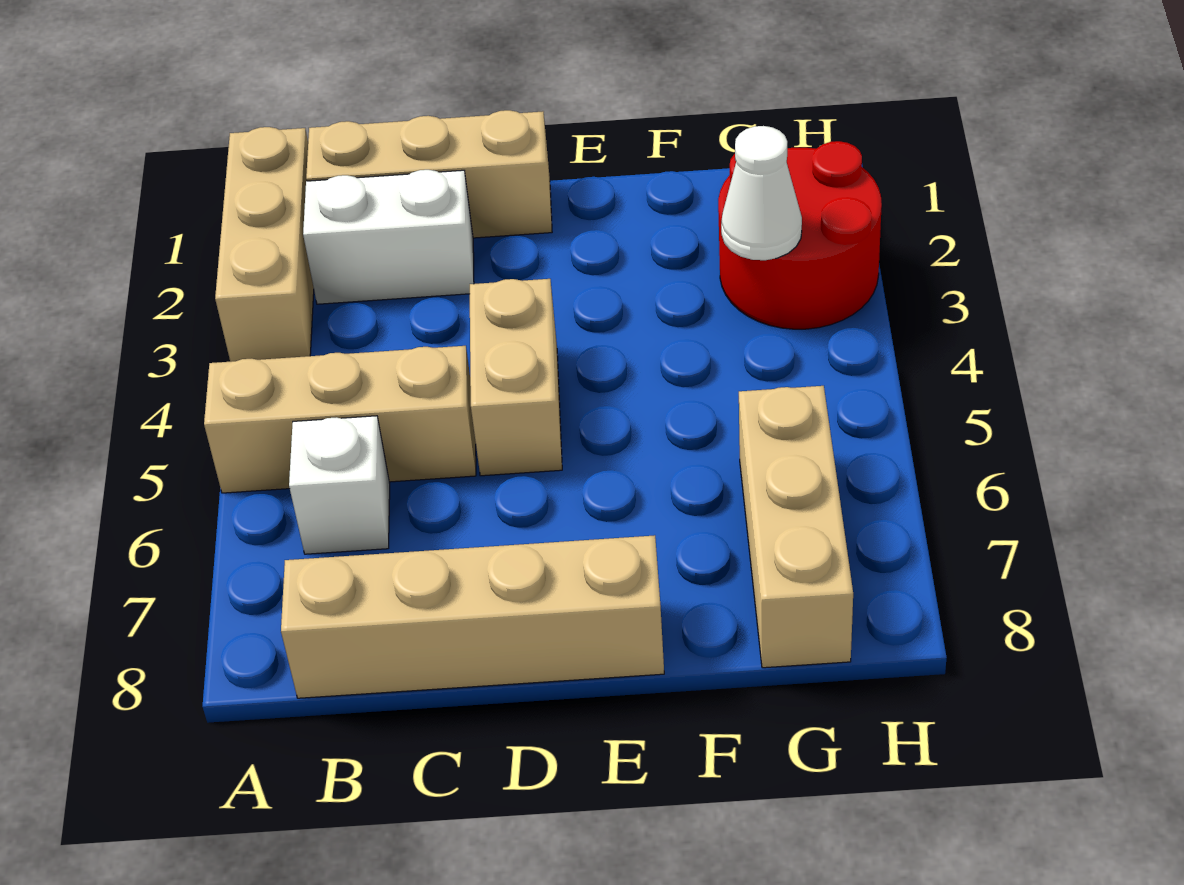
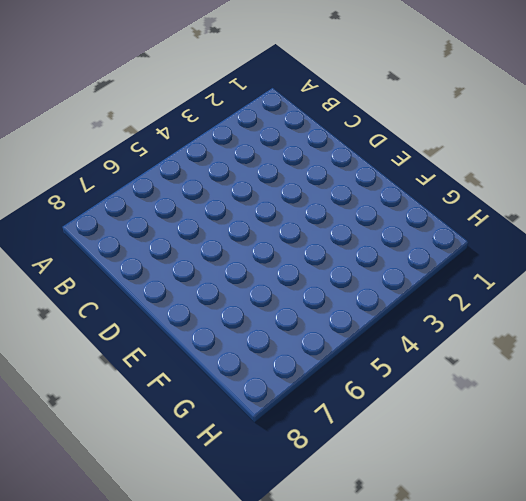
none -> tan 1x3 brick [215,127,314,362]
none -> tan 1x3 brick [204,346,476,493]

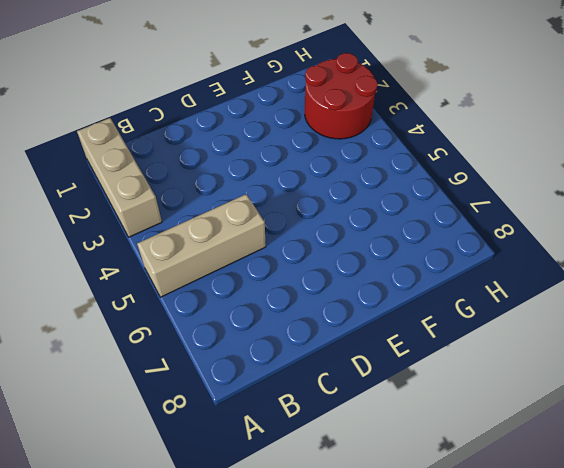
none -> tan 1x3 brick [306,110,552,238]
none -> white 1x2 brick [303,170,474,304]

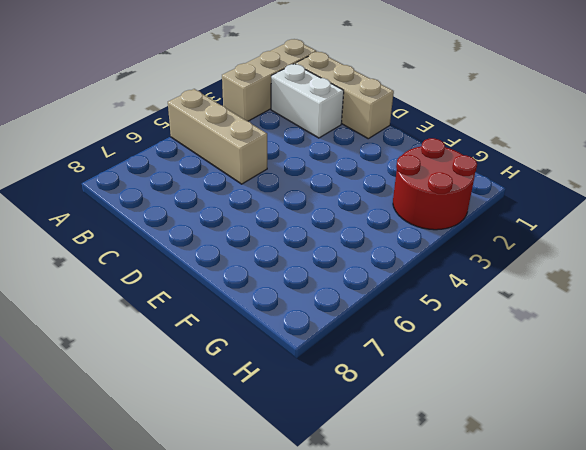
none -> white 1x1 brick [289,416,390,554]
none -> tan 1x4 brick [281,535,664,698]

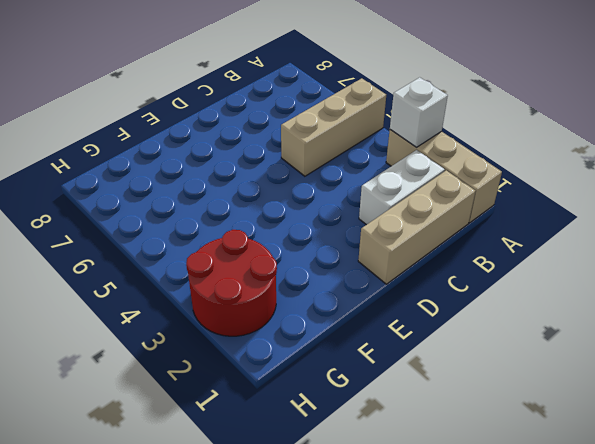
white 1x1 brick [390,77,448,147] -> white 1x1 brick moved to [289,416,390,554]
none -> tan 1x4 brick [281,535,664,698]
none -> tan 1x2 brick [470,279,562,476]

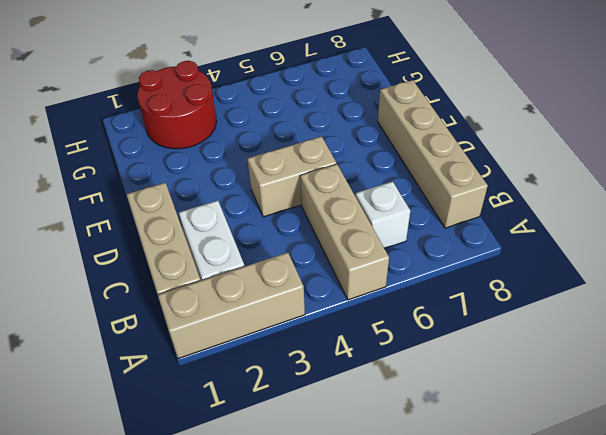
none -> tan 1x3 brick [739,386,853,668]
none -> white 1x1 cone [721,126,802,260]

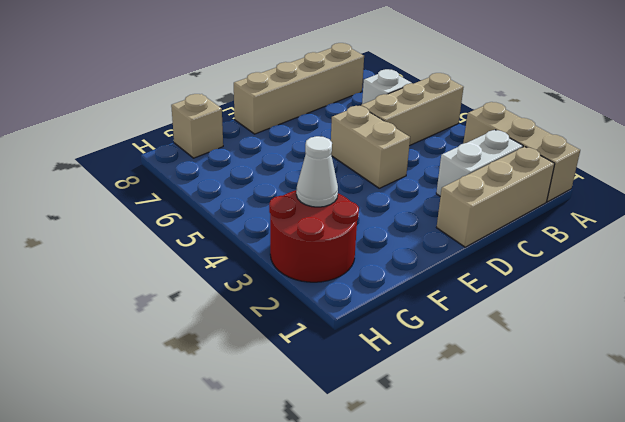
tan 1x1 brick [171,94,223,158] -> tan 1x3 brick [739,386,853,668]

